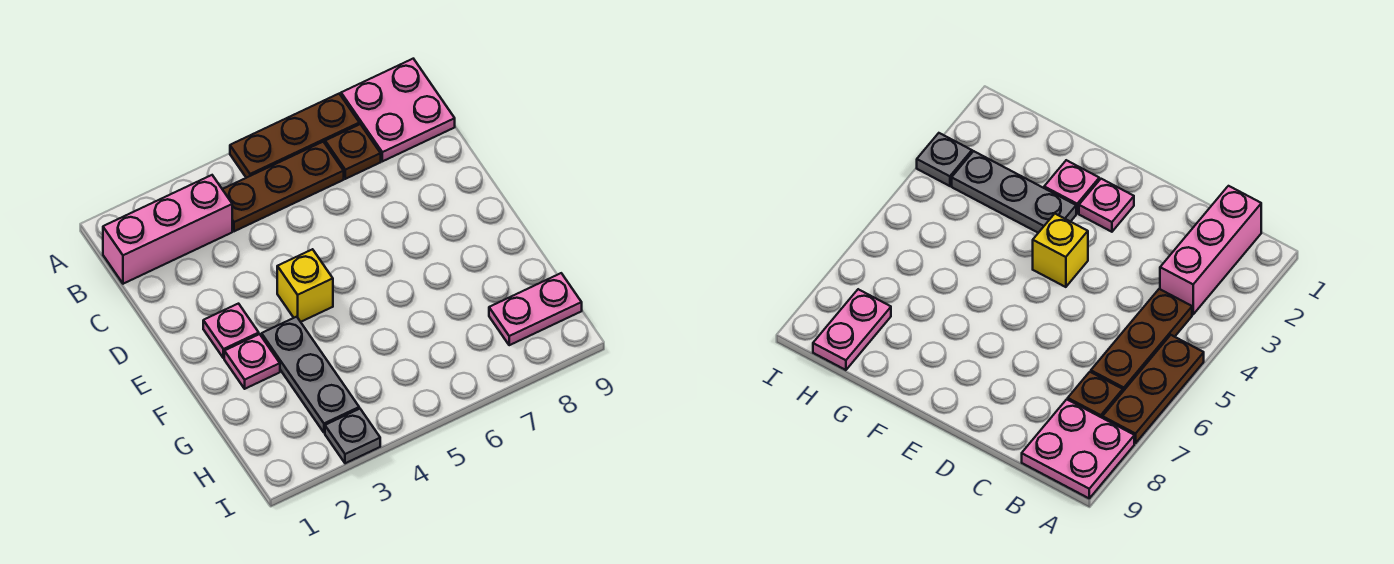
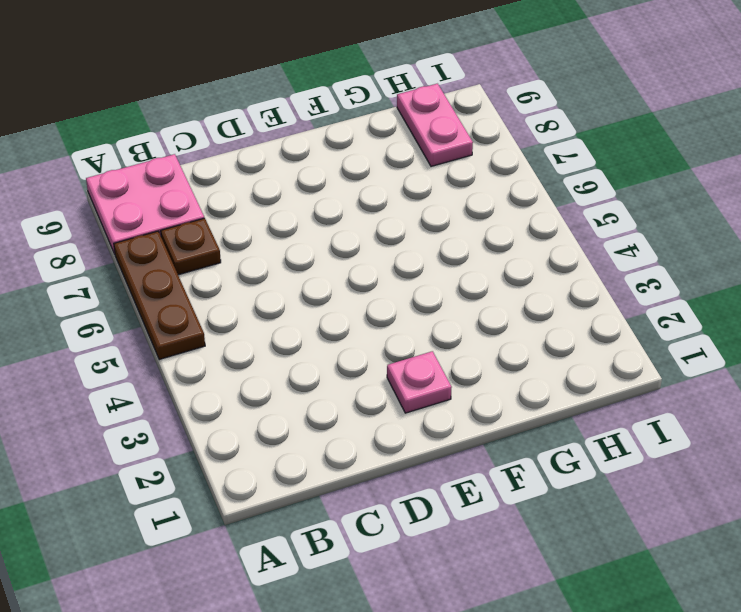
none -> pink 1x3 brick [103,175,232,284]
none -> brown 1x3 plate [222,142,344,231]

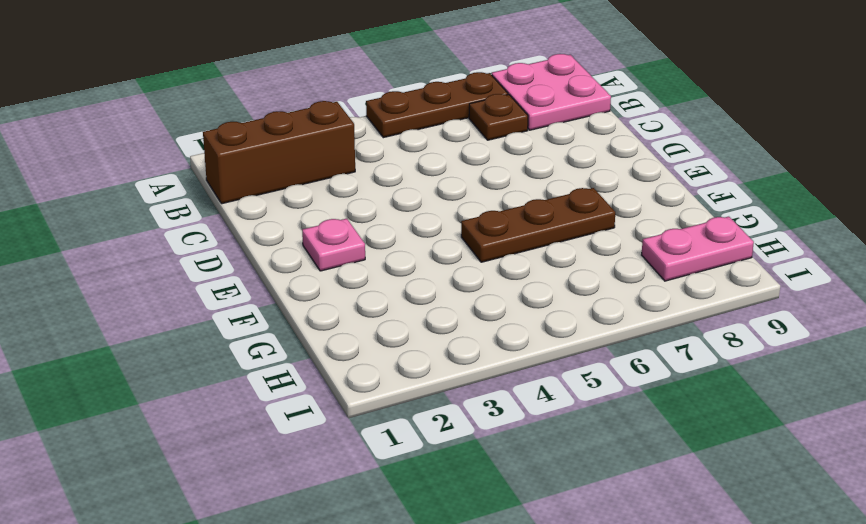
brown 1x3 brick [203,101,355,204] -> pink 1x3 brick [103,175,232,284]
brown 1x3 plate [461,188,615,262] -> brown 1x3 plate moved to [222,142,344,231]
none -> yellow 1x1 brick [277,249,333,322]
none -> pink 1x1 plate [224,334,280,389]

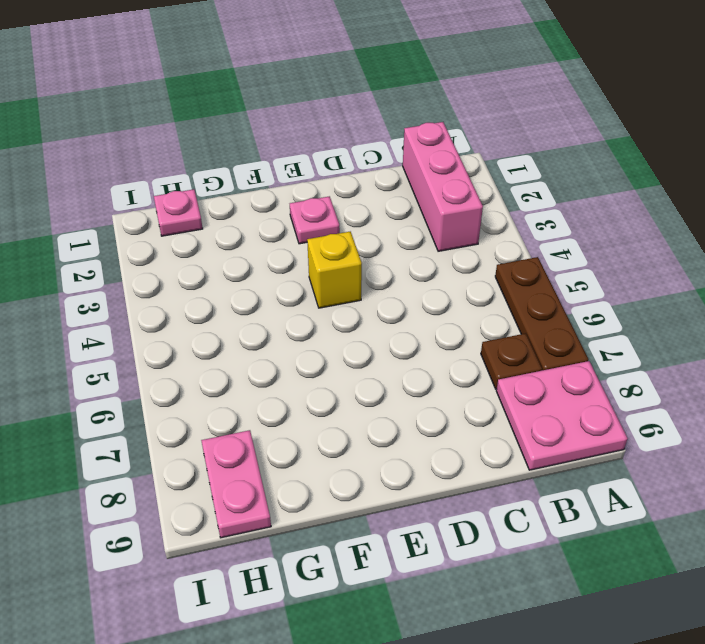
pink 1x1 plate [154,189,203,236] -> pink 1x1 plate moved to [224,334,280,389]
none -> brown 1x3 plate [222,142,344,231]
none -> grey 1x3 plate [262,317,359,433]

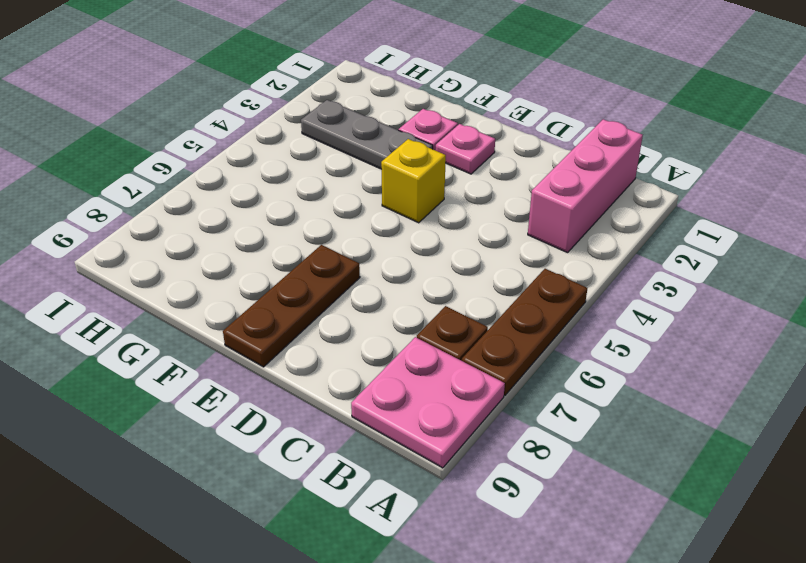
brown 1x3 plate [223,245,360,367] -> brown 1x3 plate moved to [222,142,344,231]
none -> pink 1x2 plate [489,273,582,345]
none -> grey 1x1 plate [325,409,380,463]

